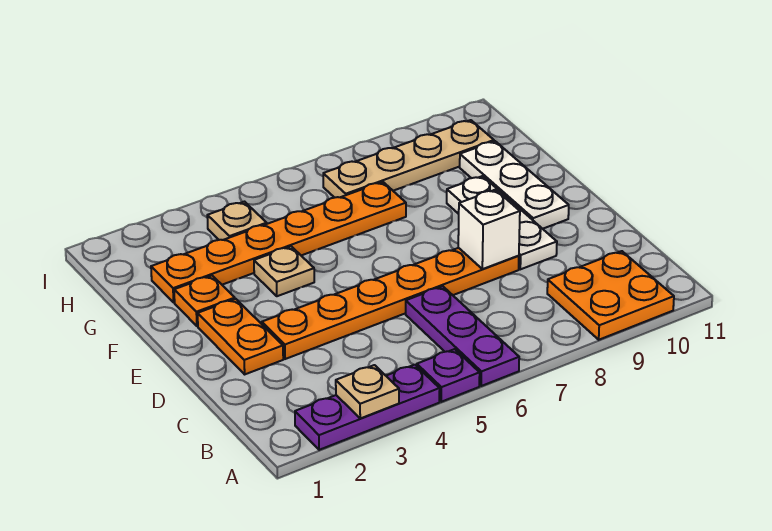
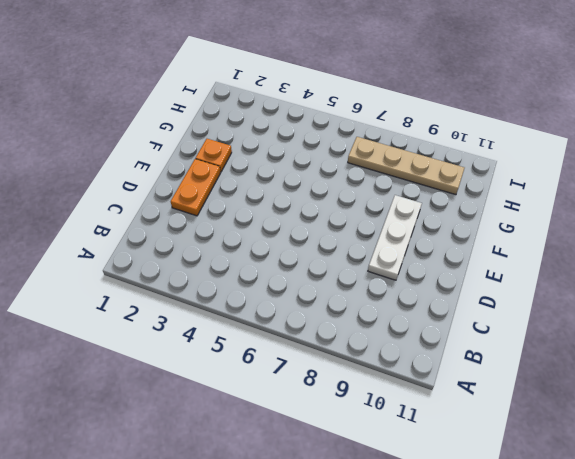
none -> purple 1x3 plate [295,365,440,450]
none -> purple 1x1 plate [417,349,480,402]
none -> purple 1x3 plate [406,286,519,386]

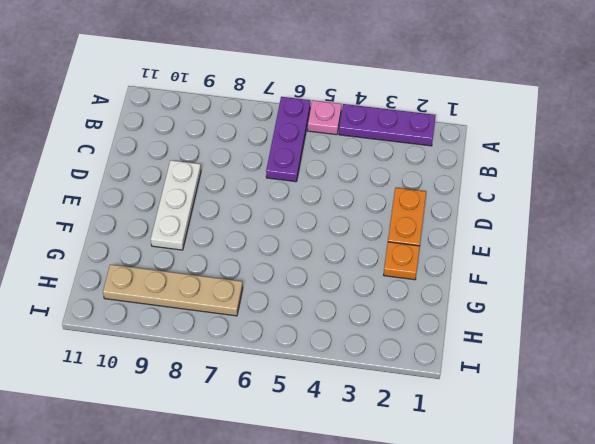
pink 1x1 plate [308,100,342,135] -> purple 1x1 plate [417,349,480,402]
none -> orange 2x2 plate [547,251,674,340]
none -> orange 1x6 plate [262,248,519,359]
none -> white 1x3 plate [460,141,569,229]

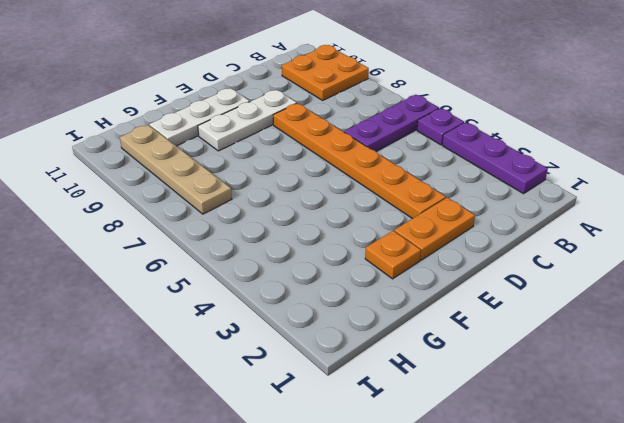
none -> tan 1x1 plate [254,246,314,296]
none -> orange 1x6 plate [151,182,406,302]
none -> tan 1x1 plate [207,202,267,240]

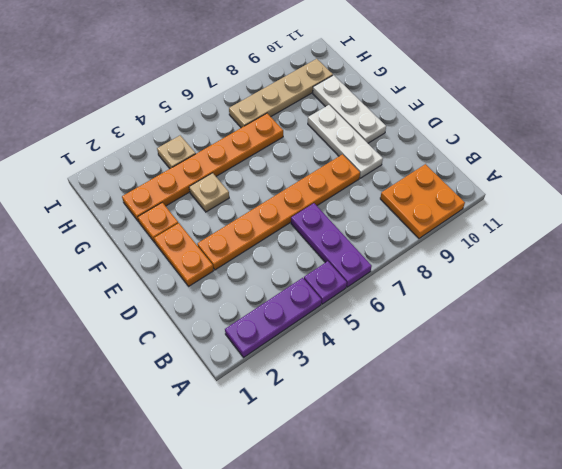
none -> tan 1x1 plate [336,365,399,418]
none -> white 1x1 brick [458,190,520,269]

